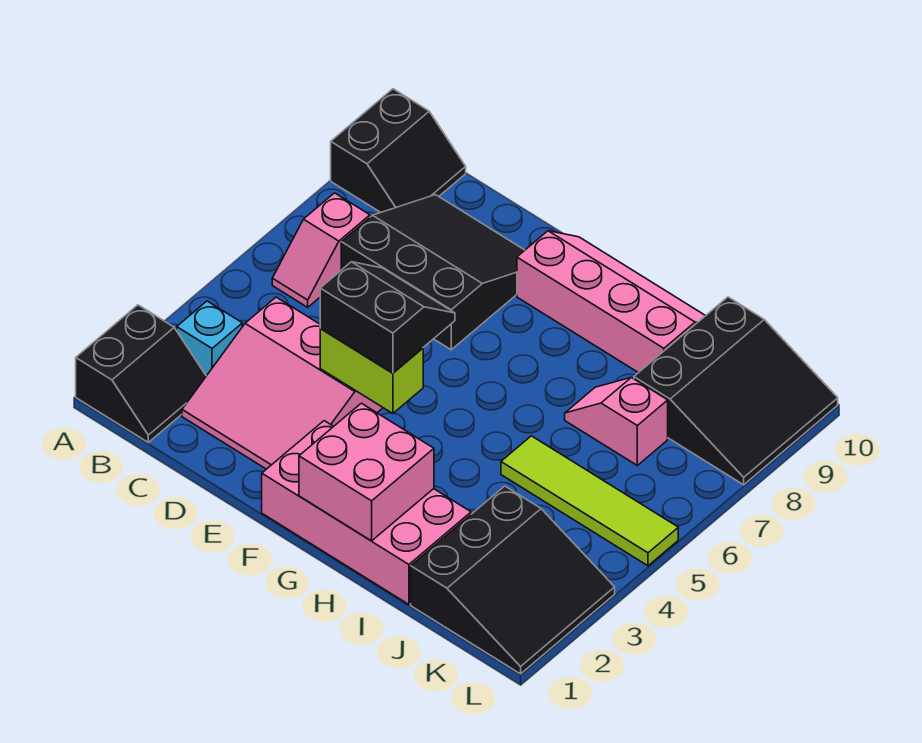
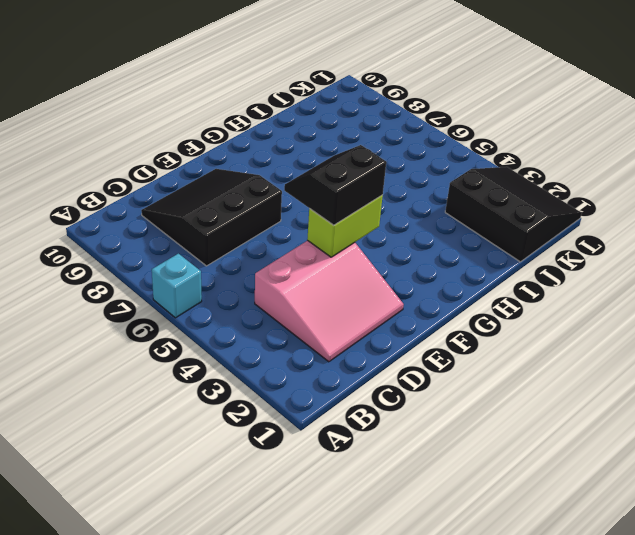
cyan 1x1 brick [152,254,202,318] -> cyan 1x1 brick moved to [177,301,242,376]
none -> black 2x2 slope [76,305,206,442]
none -> black 2x2 slope [331,89,466,212]
none -> pink 1x2 slope [272,193,370,307]

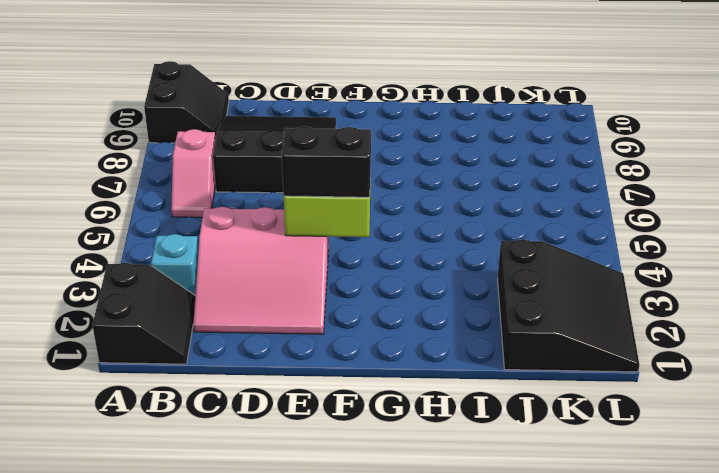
none -> pink 2x4 brick [262,421,471,604]
none -> pink 2x4 slope [517,231,705,373]
none -> lime 1x4 tile [501,436,678,566]

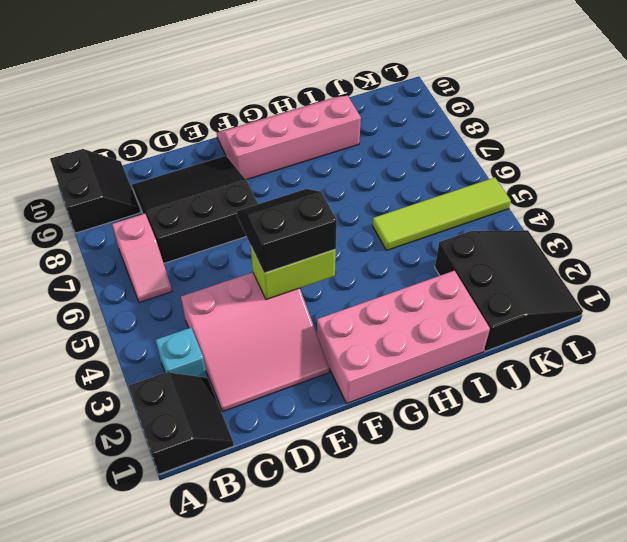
none -> pink 1x2 slope [565,377,668,465]
none -> black 3x3 slope [634,297,838,485]
none -> pink 2x2 brick [299,403,434,541]

